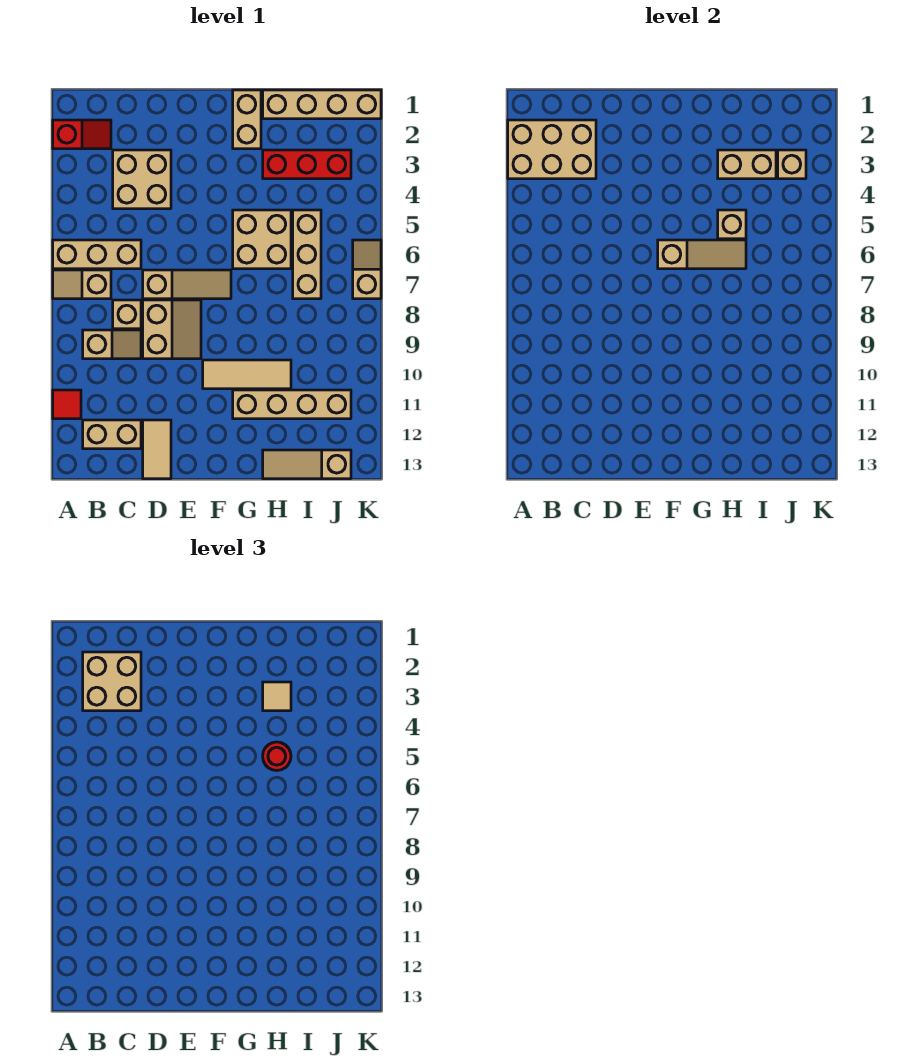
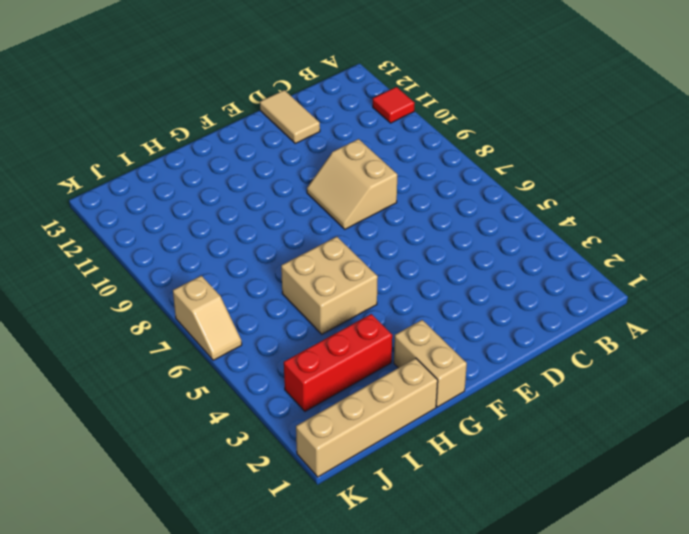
none -> red 1x2 slope [53,120,111,149]
none -> tan 1x3 brick [53,240,141,269]
none -> tan 1x2 slope [53,270,111,299]

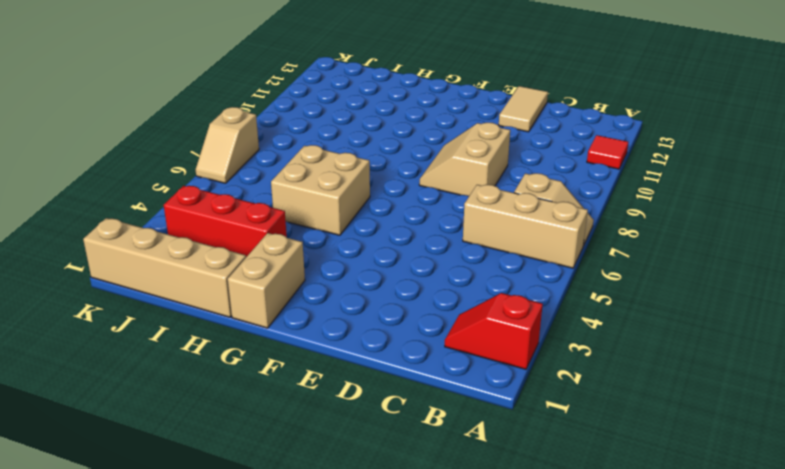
none -> tan 1x2 slope [83,330,141,359]
none -> tan 1x2 brick [83,420,141,449]
none -> tan 2x2 brick [113,150,171,209]

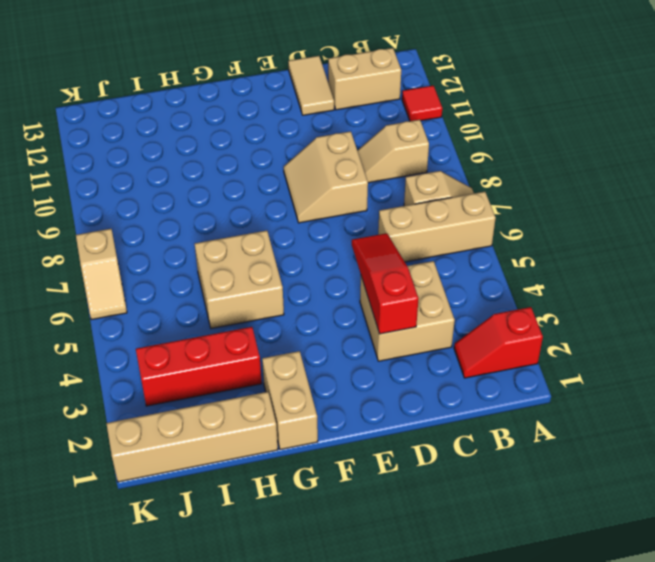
red 1x3 slope [352,233,419,334] -> none
none -> tan 1x1 brick [113,300,141,329]
none -> tan 1x3 slope [143,270,231,299]
none -> tan 1x3 tile [203,360,291,389]

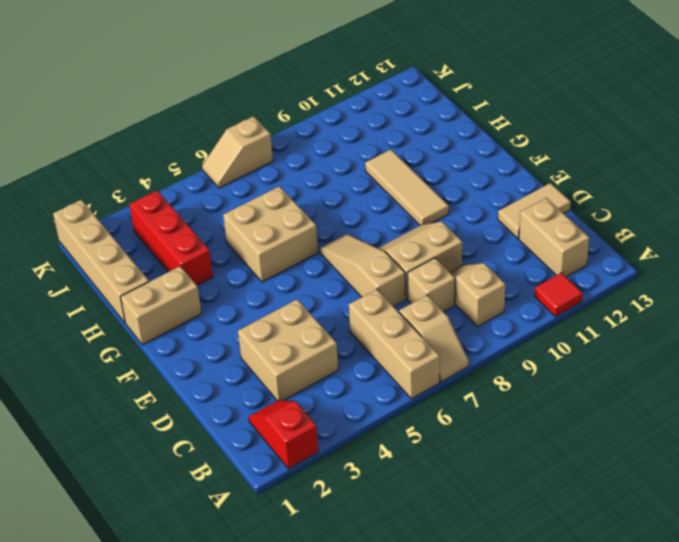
none -> tan 1x4 brick [233,390,351,419]
none -> tan 1x3 slope [263,450,351,479]
none -> tan 1x3 brick [293,210,321,299]

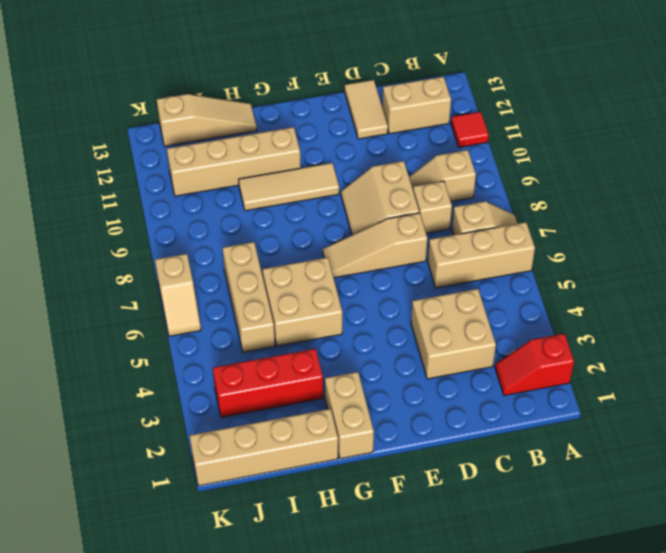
none -> tan 2x3 brick [508,120,596,179]
none -> tan 1x3 slope [658,240,746,269]
none -> tan 1x2 brick [718,150,776,179]

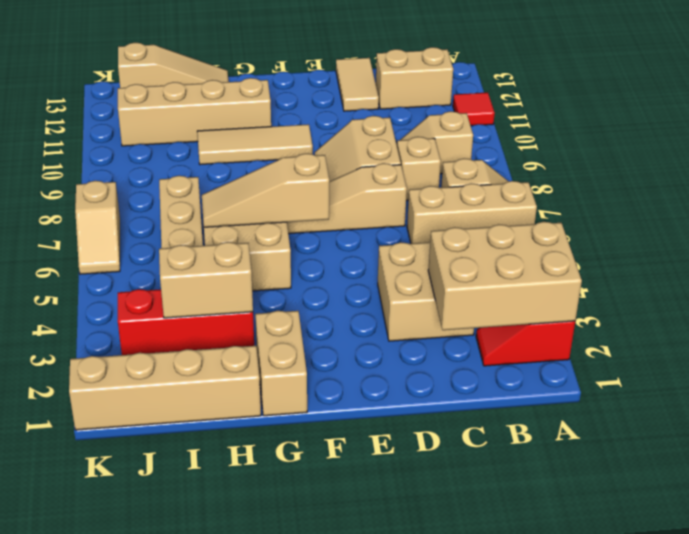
none -> tan 1x1 brick [718,210,746,239]
none -> tan 1x1 brick [778,150,806,179]
none -> tan 2x2 brick [83,652,141,711]

